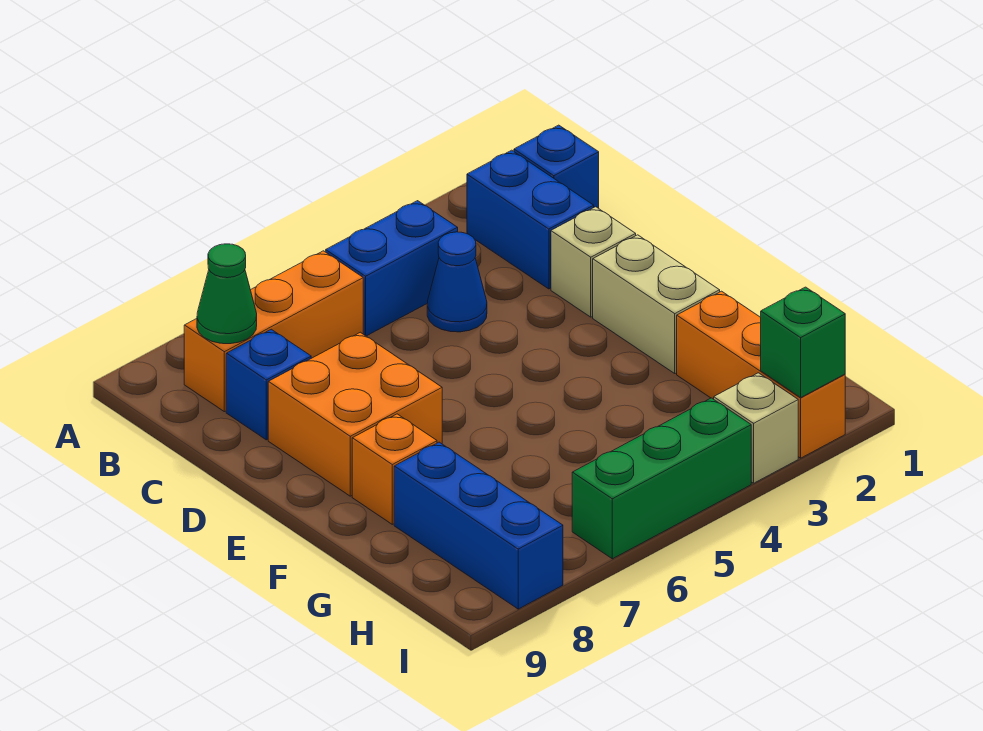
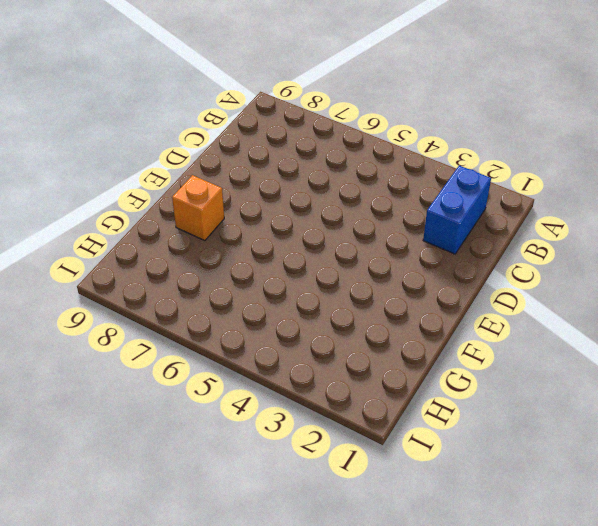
none -> blue 1x1 brick [514,125,599,208]
none -> blue 1x2 brick [326,201,458,336]
none -> orange 1x3 brick [184,251,363,412]

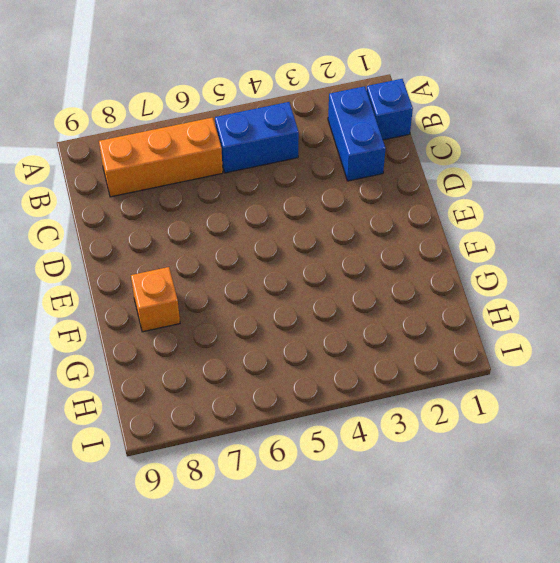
none -> blue 1x1 cone [427,232,487,332]
none -> blue 1x1 brick [226,329,311,440]
none -> tan 1x1 brick [551,207,636,317]

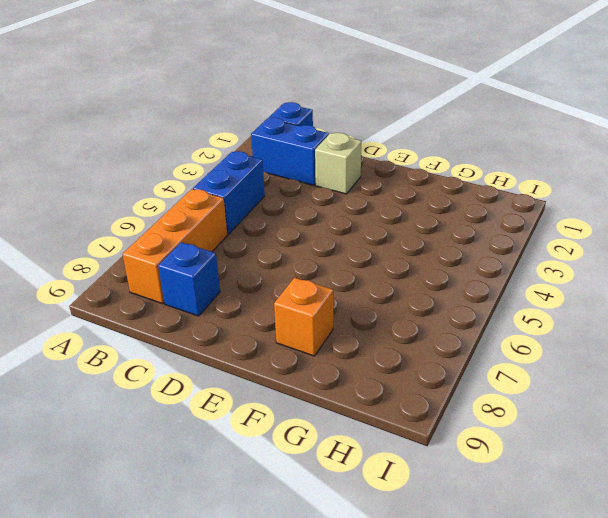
none -> blue 1x1 cone [427,232,487,332]
none -> orange 2x2 brick [268,332,442,496]
none -> tan 1x2 brick [593,235,720,373]

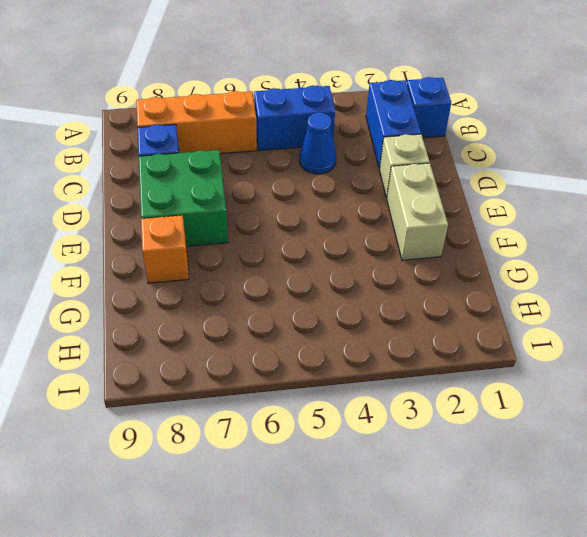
green 2x2 brick [139,150,228,246] -> orange 2x2 brick [268,332,442,496]
none -> orange 1x3 brick [677,291,845,458]
none -> blue 1x3 brick [394,442,563,609]
none -> tan 1x1 brick [714,373,798,483]

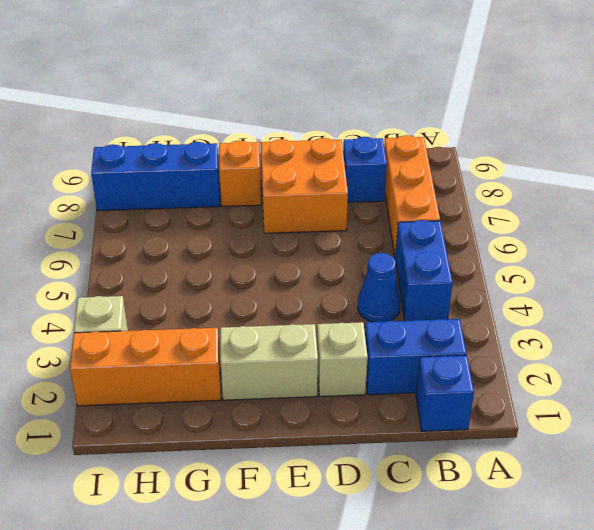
none -> green 1x3 brick [572,398,751,559]
none -> green 1x1 cone [197,244,257,344]
none -> green 1x1 brick [761,287,845,397]

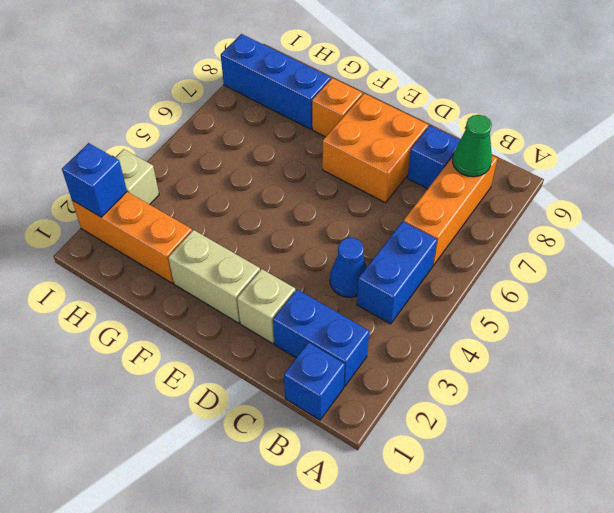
blue 1x1 brick [62,143,127,217] -> green 1x1 brick [761,287,845,397]
none -> green 1x3 brick [572,398,751,559]

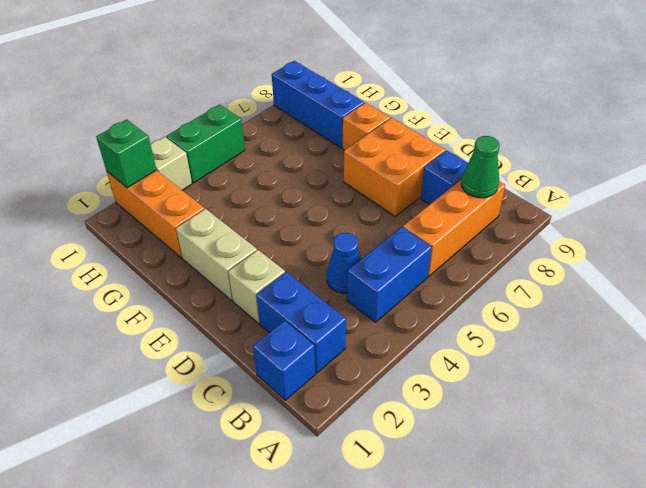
green 1x2 brick [166,105,245,183] -> green 1x3 brick [572,398,751,559]

